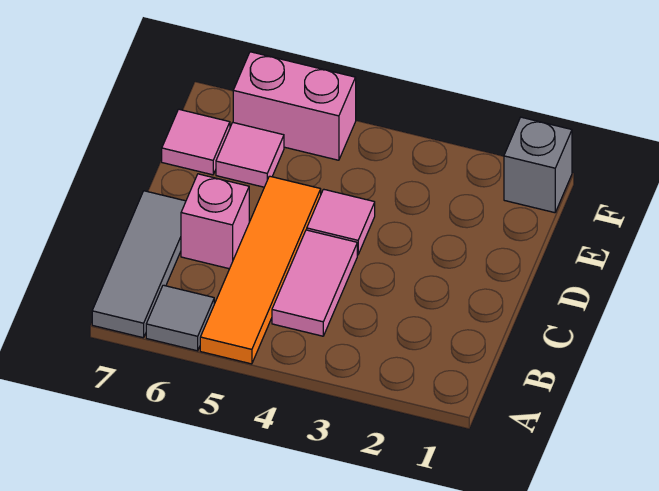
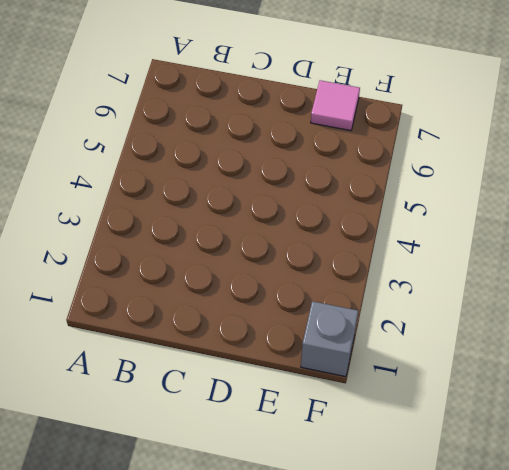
none -> orange 1x4 tile [200,176,321,364]
none -> grey 1x1 tile [146,285,214,351]

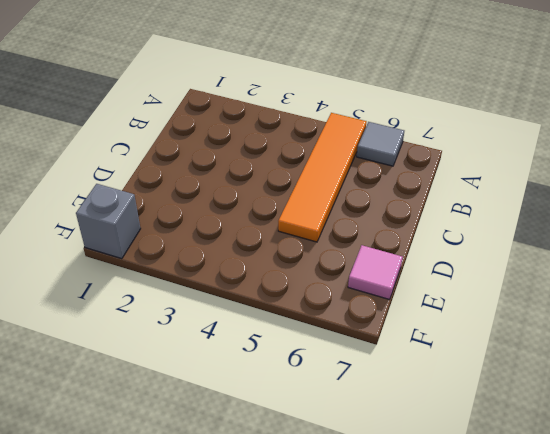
none -> grey 1x3 tile [92,191,186,338]
none -> pink 1x2 tile [272,230,357,336]

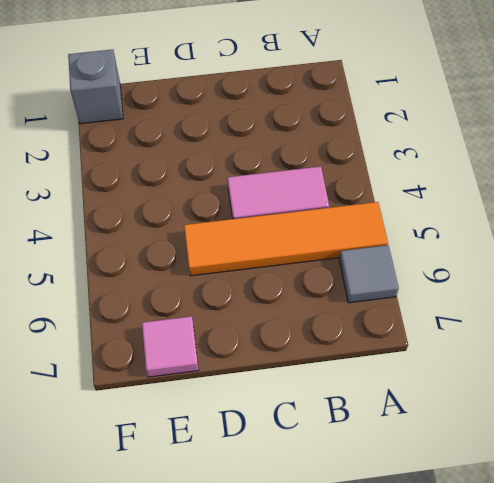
none -> grey 1x3 tile [92,191,186,338]
none -> pink 1x1 brick [181,174,249,269]

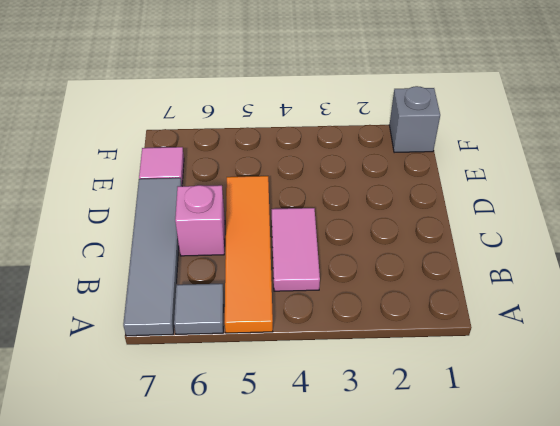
grey 1x4 tile [123,178,182,336] -> grey 1x3 tile [92,191,186,338]
none -> pink 1x1 tile [307,189,375,255]
none -> pink 1x1 tile [216,123,284,187]

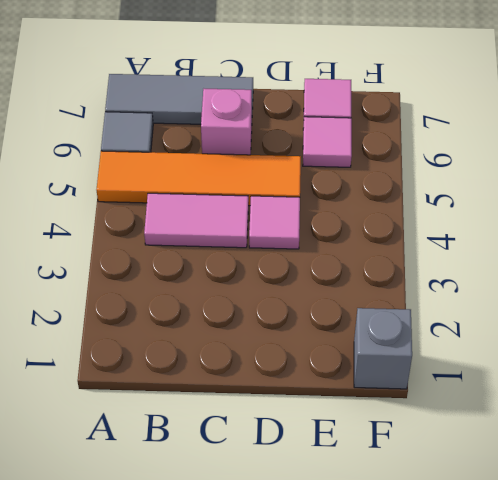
none -> pink 1x2 brick [233,52,356,160]

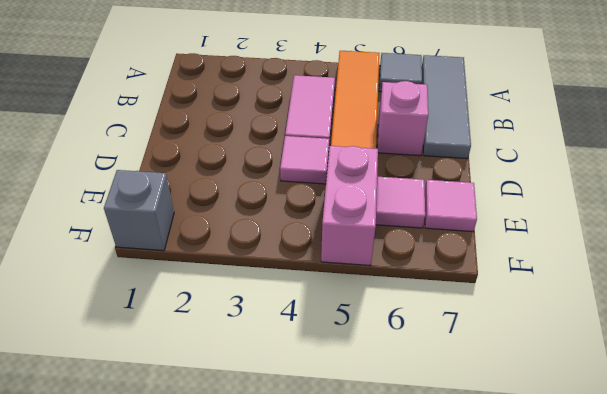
pink 1x2 brick [321,146,378,266] -> pink 1x2 brick turned to [233,52,356,160]

